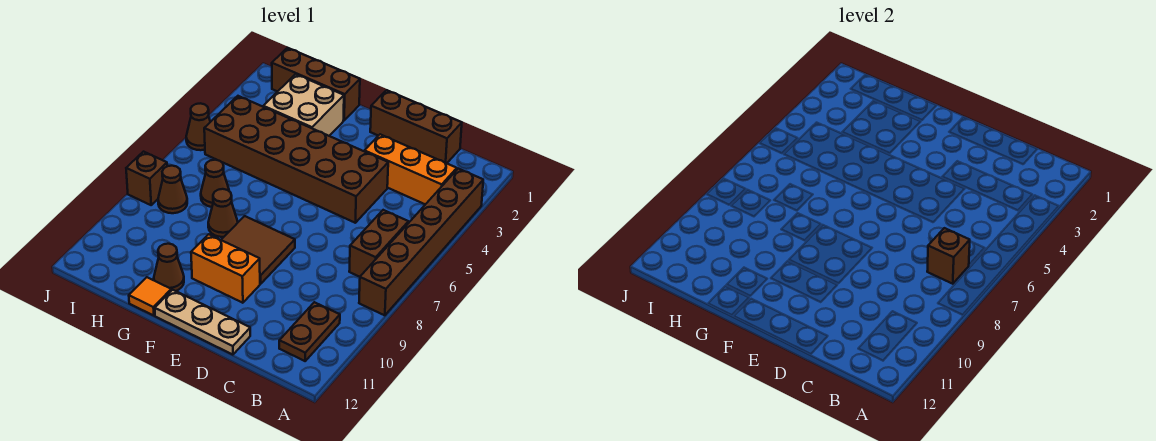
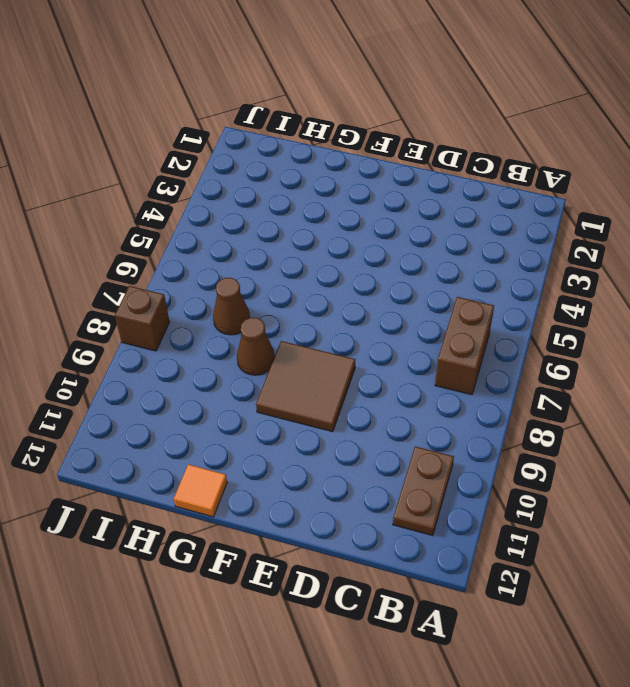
none -> brown 1x6 brick [359,169,483,315]
none -> orange 1x3 brick [364,134,457,204]
none -> brown 1x3 brick [370,90,462,163]

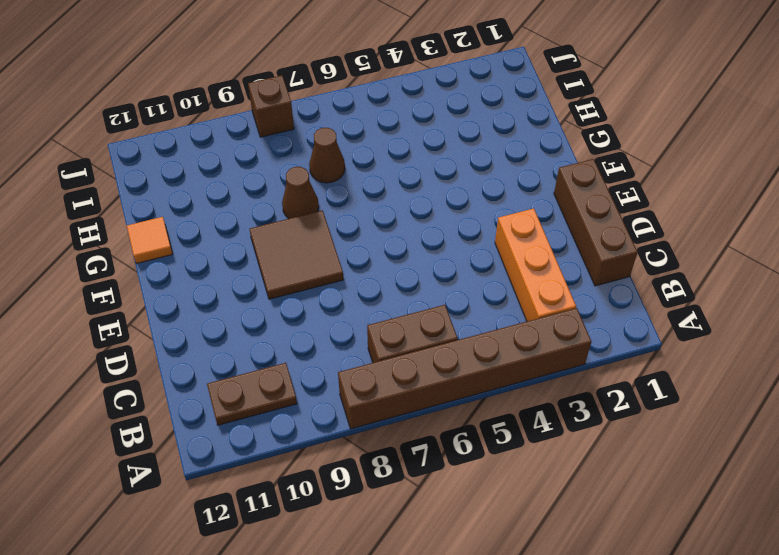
none -> brown 2x6 brick [204,96,388,223]
none -> tan 1x3 plate [155,290,250,355]
none -> orange 1x2 brick [191,234,260,303]

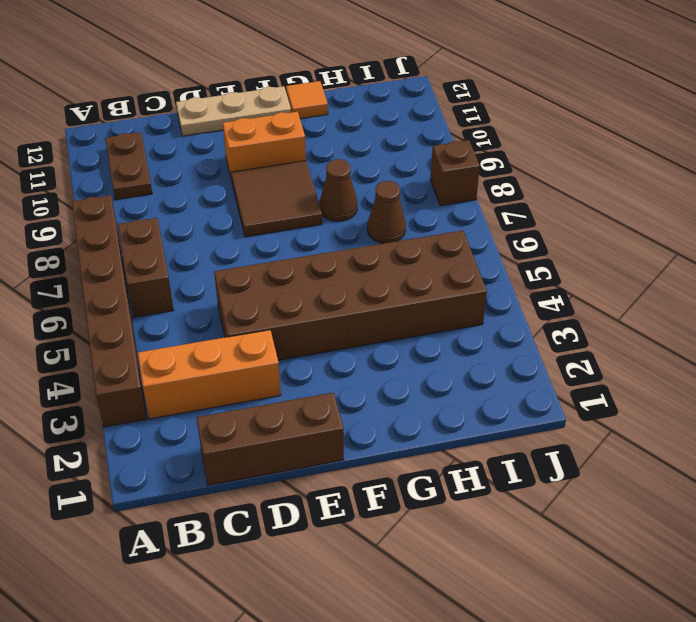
none -> brown 1x3 brick [272,48,360,120]
none -> tan 2x2 brick [263,74,344,136]
none -> brown 1x1 cone [154,244,184,291]

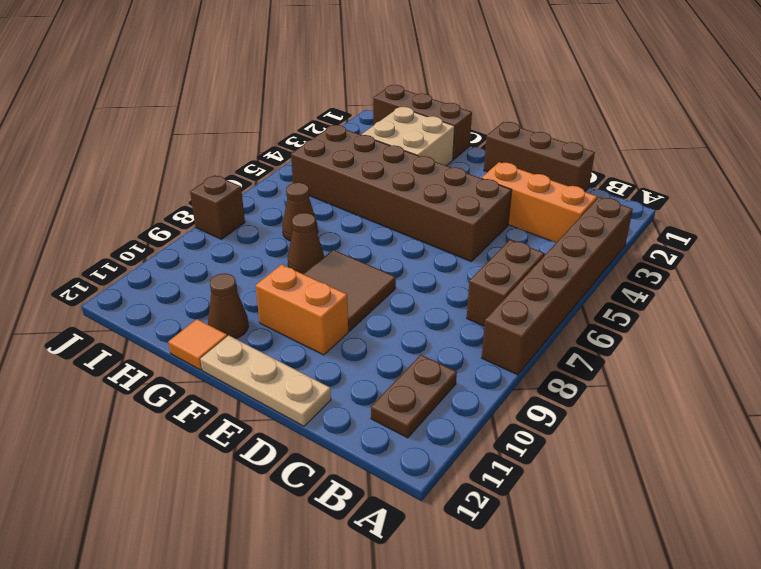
none -> brown 1x1 cone [158,166,187,213]
none -> brown 1x1 cone [186,103,210,150]
none -> brown 1x1 brick [927,228,970,284]

